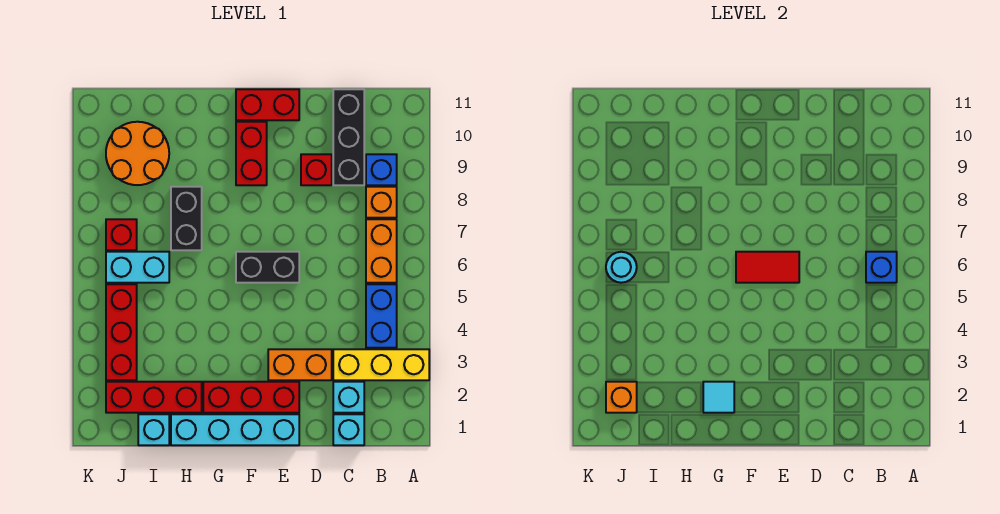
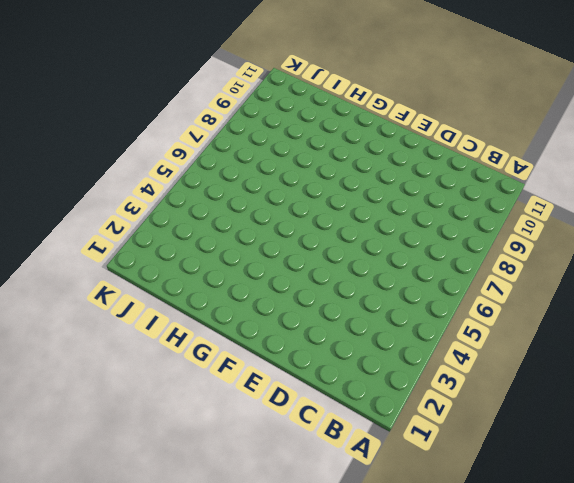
none -> yellow 1x3 brick [333,349,429,380]
none -> blue 1x2 brick [366,284,397,348]
none -> orange 1x2 brick [366,219,397,283]

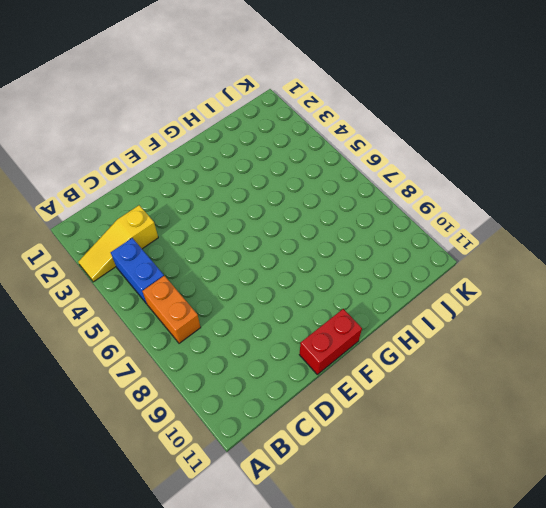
yellow 1x3 slope [78,205,158,282] -> yellow 1x3 brick [333,349,429,380]
none -> orange 1x1 brick [366,187,397,218]
none -> blue 1x1 brick [366,154,397,185]
none -> cyan 1x1 brick [333,414,364,445]

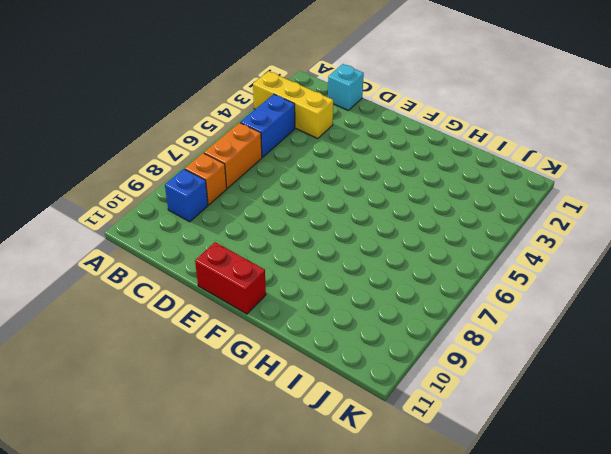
none -> cyan 1x1 brick [333,382,364,413]
none -> black 1x3 brick [333,89,364,185]
none -> orange 1x2 brick [268,349,332,380]

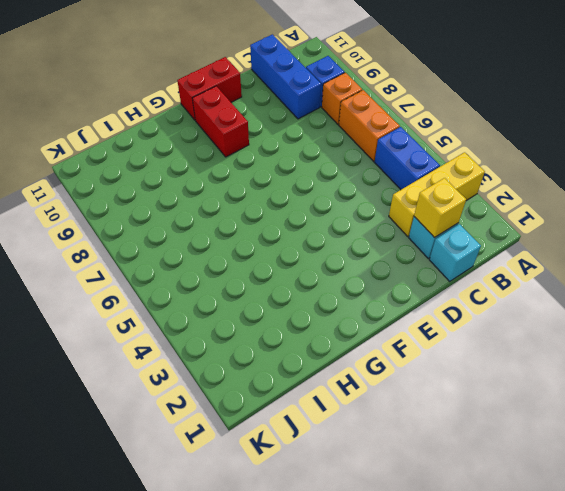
yellow 1x1 brick [414,178,466,238] -> none
blue 1x3 brick [250,34,321,119] -> black 1x3 brick [333,89,364,185]
none -> orange 1x2 brick [268,349,332,380]
none -> red 1x1 brick [301,154,332,185]
none -> cyan 1x4 brick [171,414,299,445]

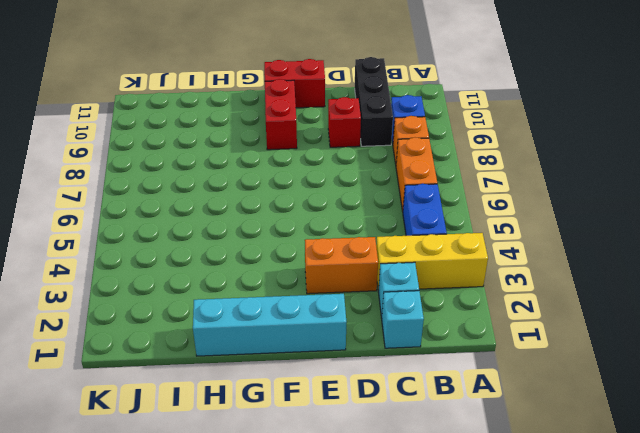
none -> red 1x3 brick [203,382,299,413]
none -> black 1x2 brick [236,252,299,283]
none -> red 1x3 brick [106,382,202,413]

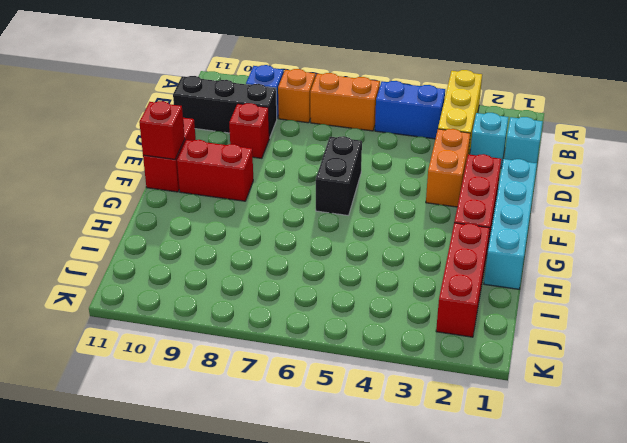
red 1x1 brick [139,101,185,159] -> red 1x1 brick moved to [106,219,137,250]
none -> black 1x2 brick [171,187,202,250]
none -> cyan 1x1 brick [138,414,169,445]
none -> cyan 1x2 brick [106,252,169,283]

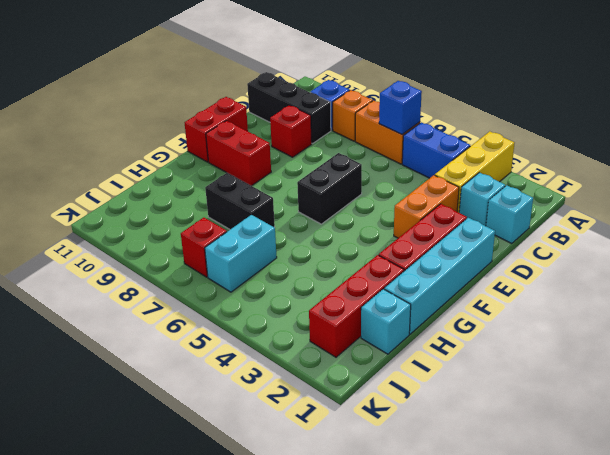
none -> orange 2x2 round brick [106,122,169,185]
none -> red 1x3 brick [106,284,137,380]
none -> red 1x2 tile [736,252,799,283]

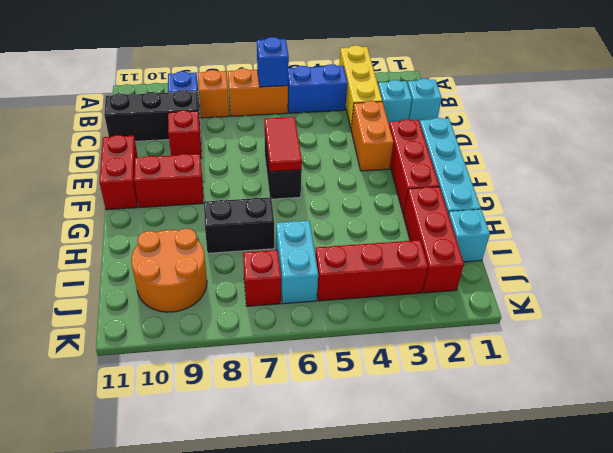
none -> cyan 1x1 tile [703,382,734,413]
none -> orange 1x1 brick [606,382,637,413]
none -> cyan 1x1 round brick [606,252,637,283]

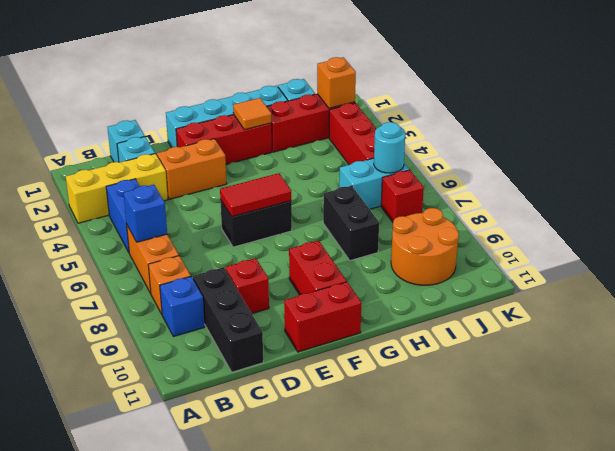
orange 1x1 tile [233,98,271,130] -> cyan 1x1 tile [703,382,734,413]

